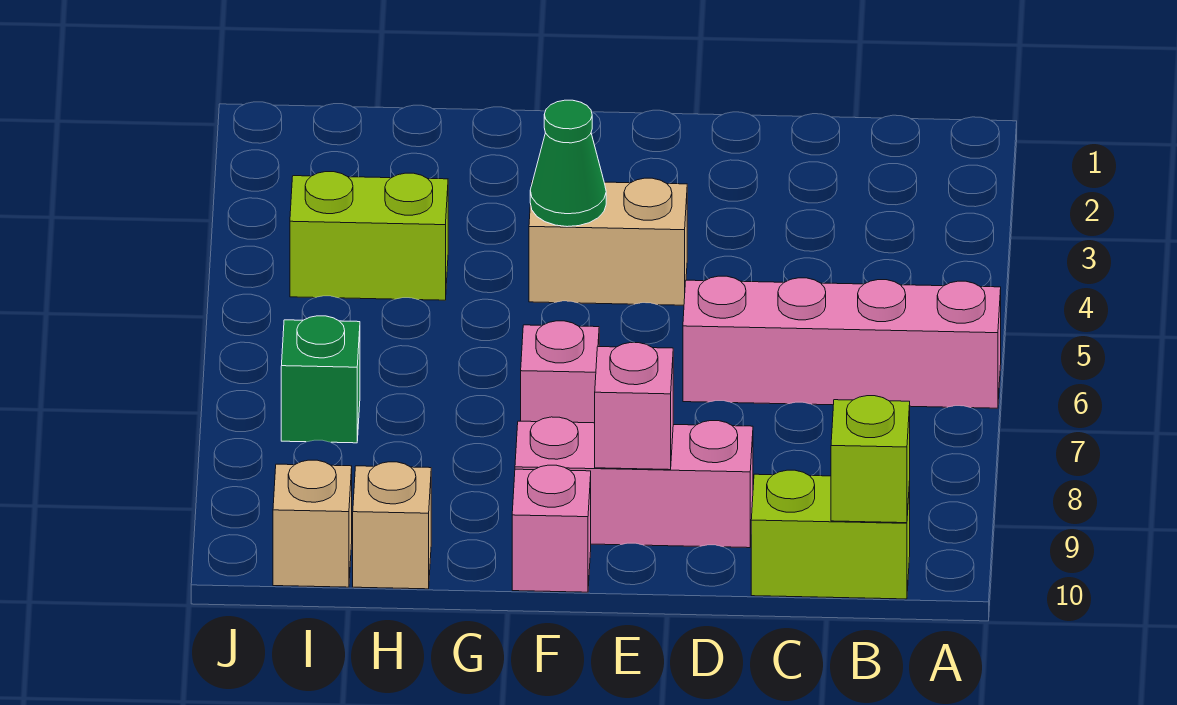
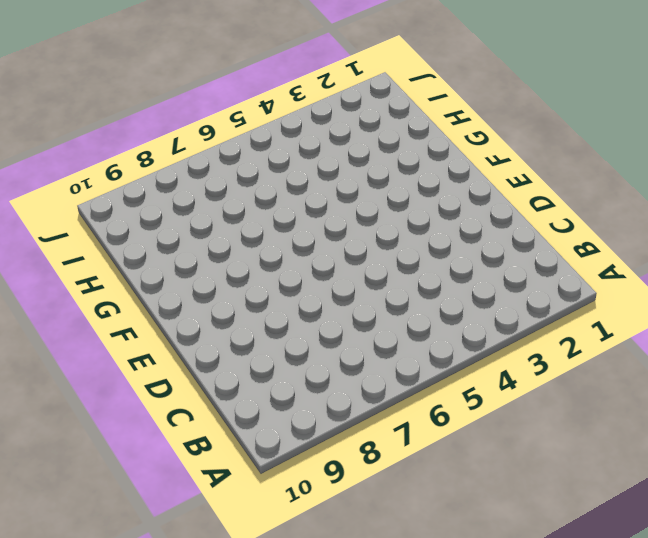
none -> pink 1x4 brick [683,276,1001,408]
none -> lime 1x2 brick [751,470,910,599]
none -> pink 1x3 brick [515,417,753,548]

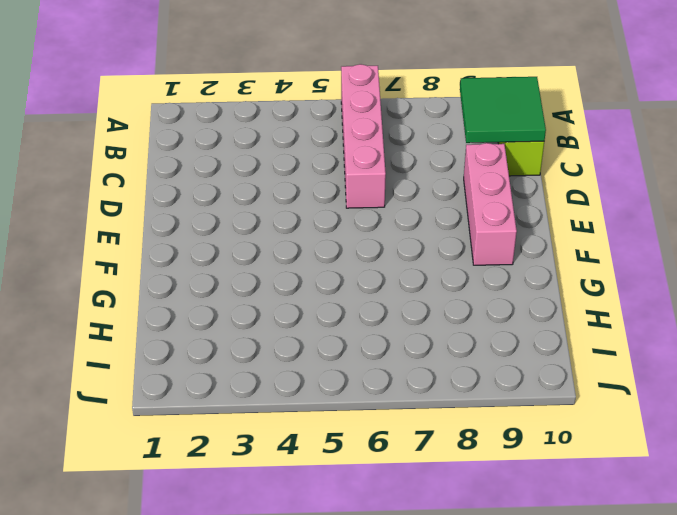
green 2x2 tile [460,77,546,143] -> lime 1x1 brick [831,396,910,523]
none -> tan 1x2 brick [529,178,687,305]
none -> pink 1x1 brick [521,321,599,423]
none -> pink 1x1 brick [512,465,591,592]

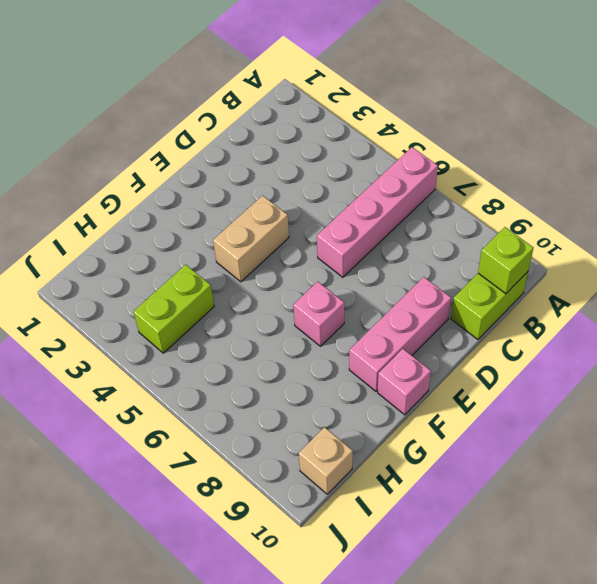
none -> tan 1x1 brick [353,462,431,589]
none -> green 1x1 brick [281,316,360,443]
none -> pink 1x1 brick [595,343,673,470]

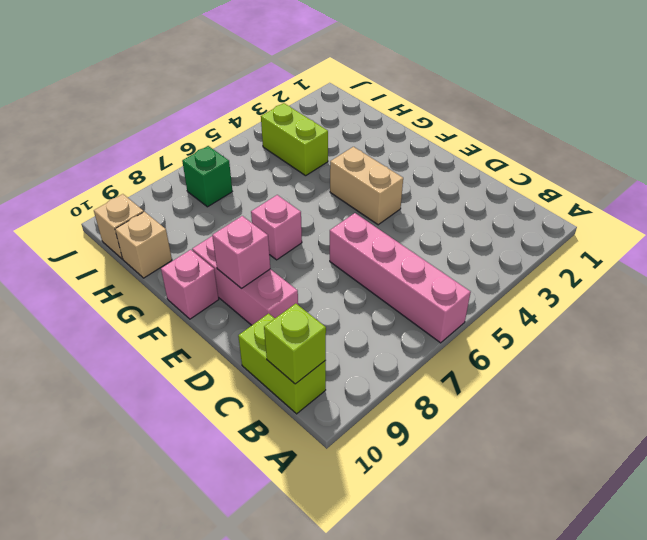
none -> green 1x1 cone [530,100,606,227]

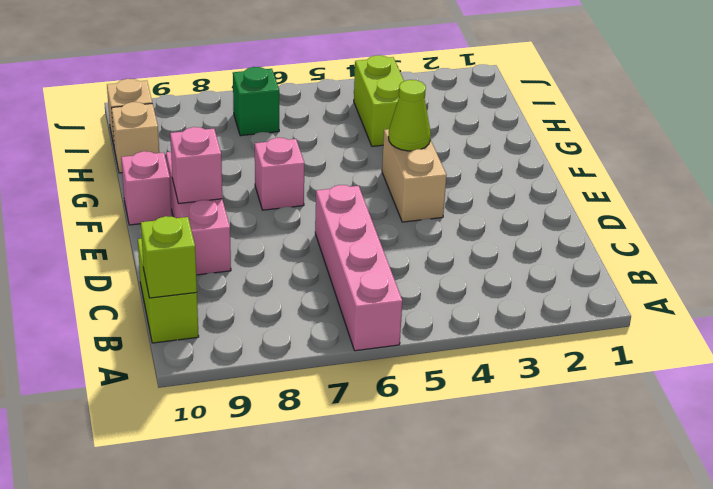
lime 1x1 cone [388,80,431,151] -> green 1x1 cone [530,100,606,227]

